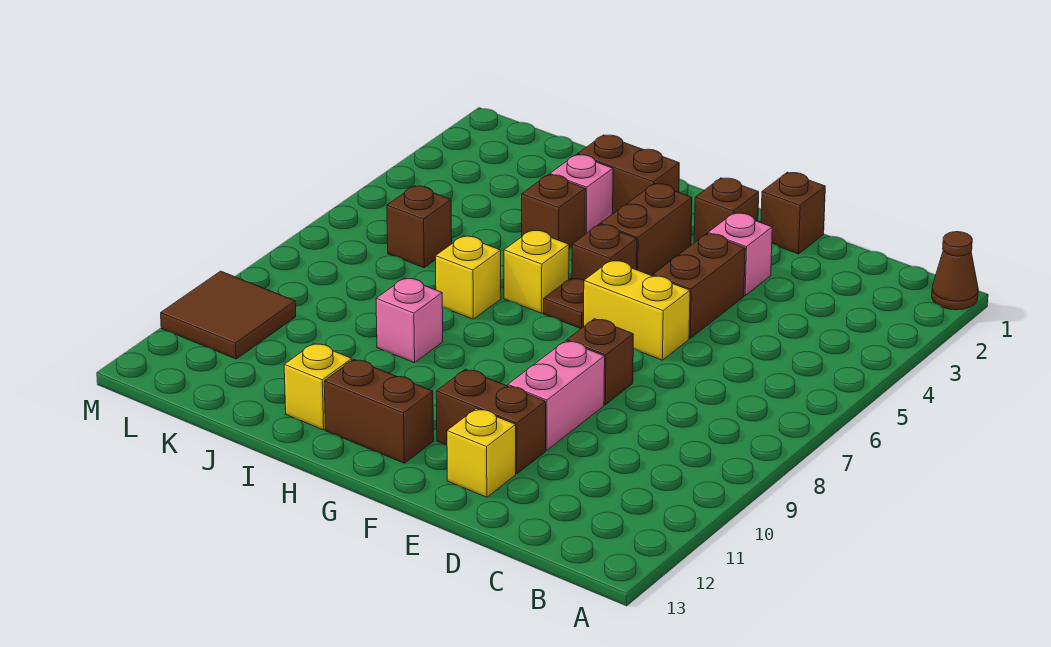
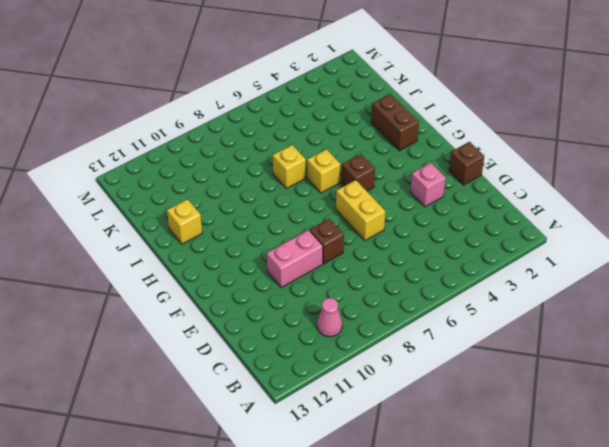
pink 1x1 cone [317,298,342,337] -> none
none -> brown 1x1 cone [932,232,978,310]
none -> brown 1x2 brick [653,234,745,338]
none -> brown 1x2 brick [436,369,546,474]

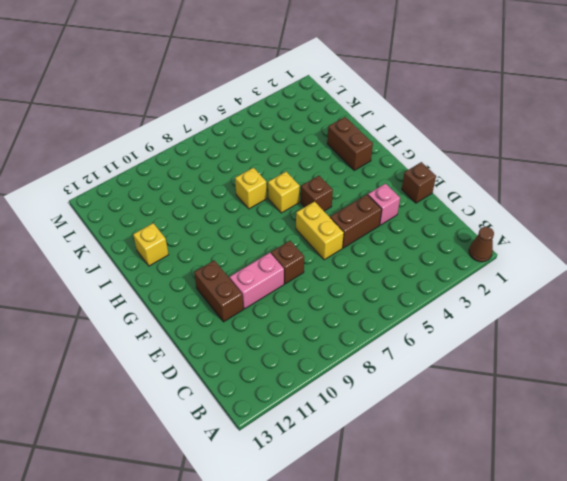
none -> yellow 1x1 brick [447,409,516,497]
none -> brown 1x1 brick [694,178,759,243]
none -> brown 1x2 brick [600,184,692,276]

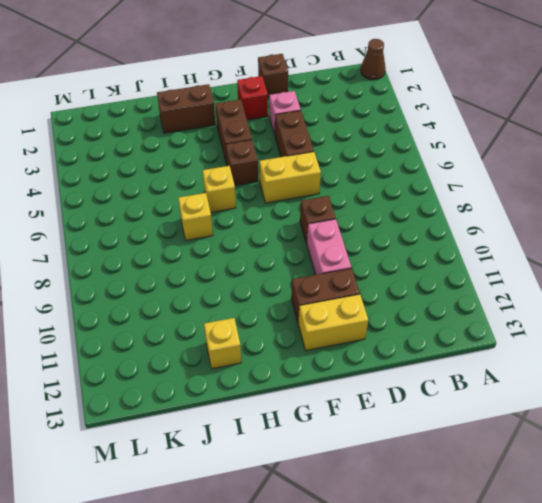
yellow 1x2 brick [298,294,369,350] -> yellow 1x1 brick [447,409,516,497]
red 1x1 brick [237,76,268,120] -> brown 1x1 brick [694,178,759,243]
none -> brown 1x1 plate [544,278,584,329]
none -> brown 1x2 brick [324,359,434,463]
none -> pink 1x1 brick [550,155,613,234]

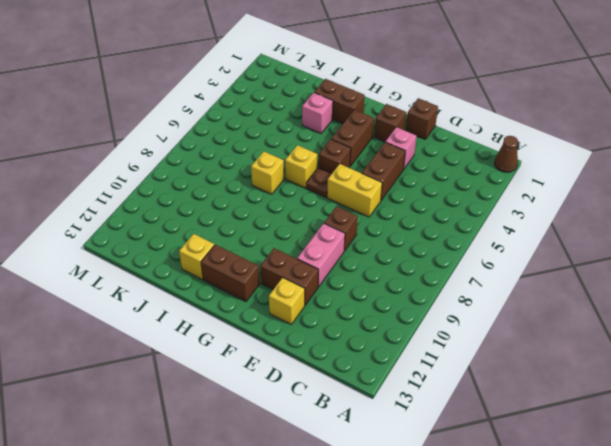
none -> brown 1x1 brick [522,175,586,248]
none -> pink 1x1 brick [376,278,443,363]
none -> brown 1x1 brick [387,186,452,268]

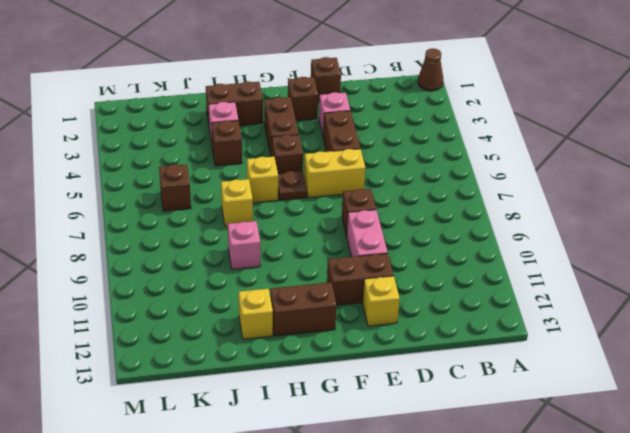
none -> brown 2x2 tile [161,271,296,359]

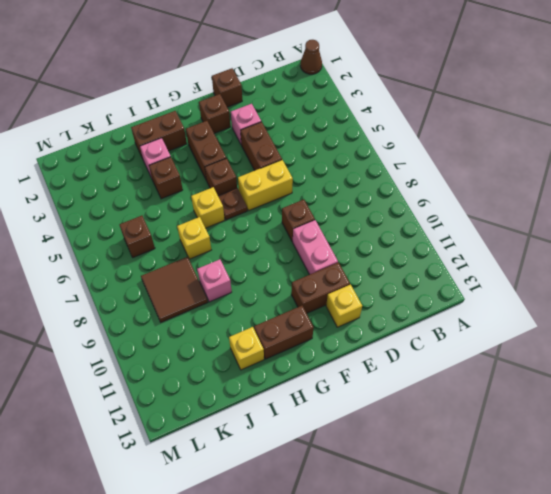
brown 2x2 tile [141,257,208,322] -> brown 2x2 tile moved to [161,271,296,359]

